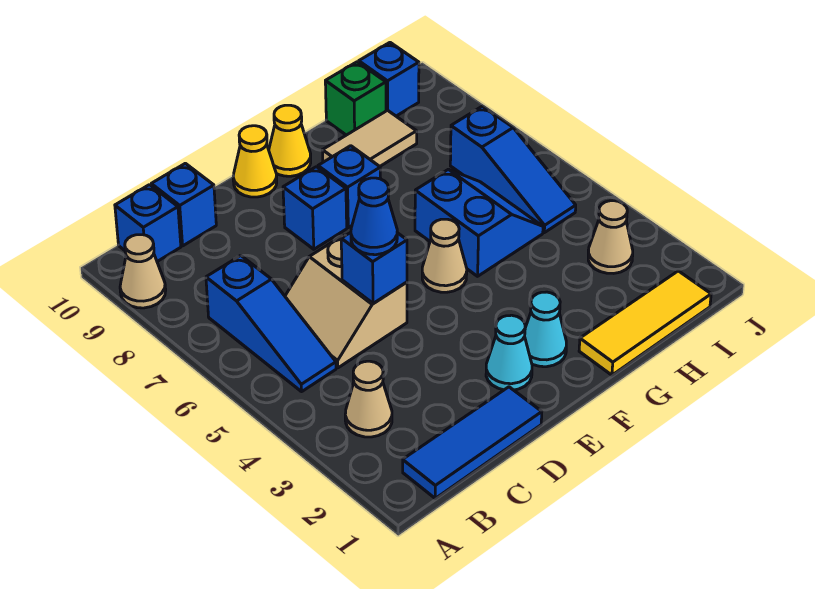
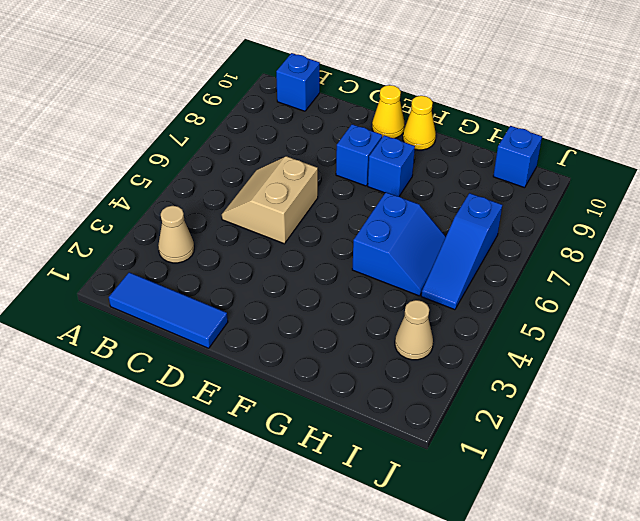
none -> tan 1x1 cone [120,235,166,308]
none -> blue 1x3 slope [206,256,336,392]
none -> blue 1x1 brick [151,163,216,246]

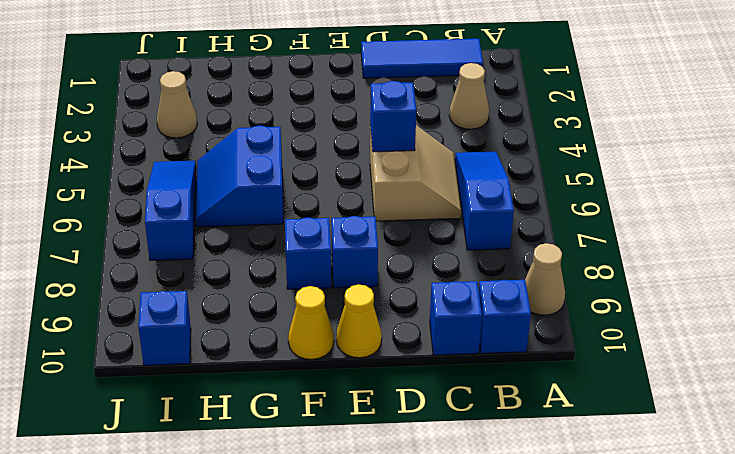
none -> cyan 1x1 cone [486,315,532,390]
none -> cyan 1x1 cone [525,292,566,367]
none -> tan 1x1 cone [422,219,467,292]

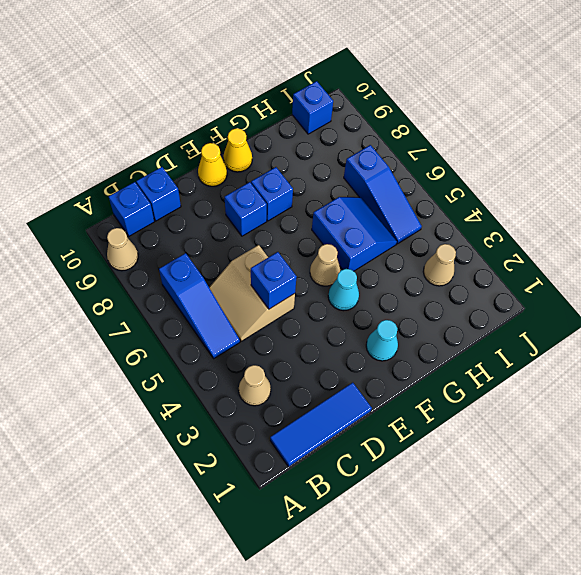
cyan 1x1 cone [328,269,359,311] -> cyan 1x1 cone moved to [486,315,532,390]
none -> yellow 1x3 tile [579,271,711,375]
none -> tan 1x2 tile [322,110,417,166]
none -> green 1x1 brick [325,62,386,135]

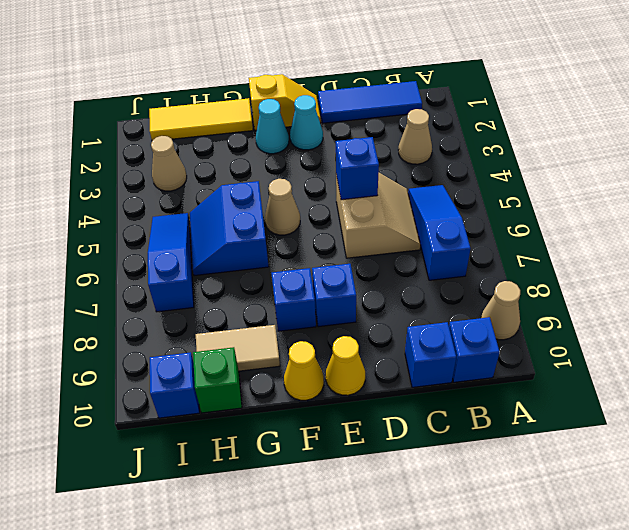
yellow 1x2 slope [249,74,321,130] -> none
none -> blue 1x1 cone [351,178,397,255]

